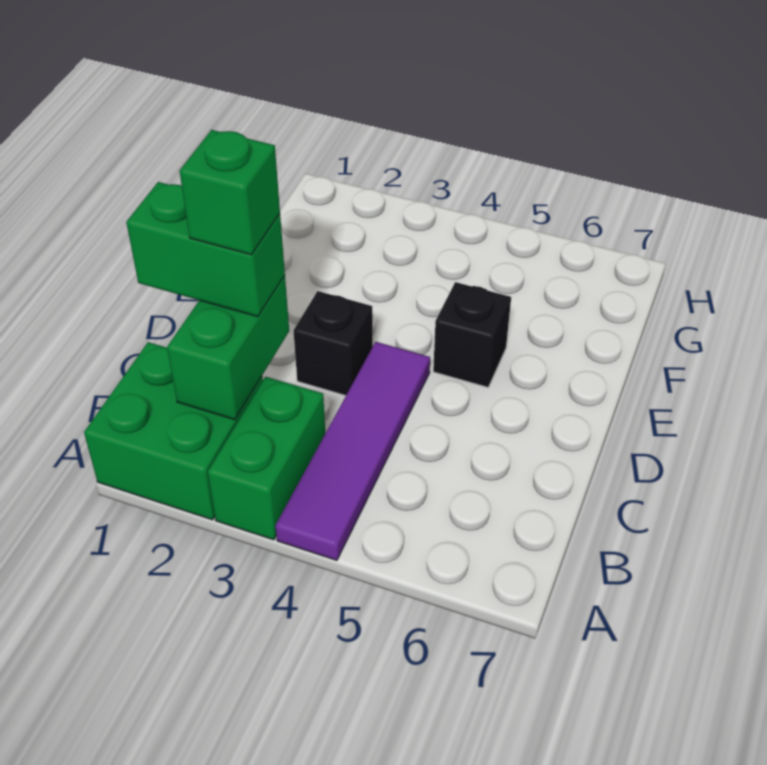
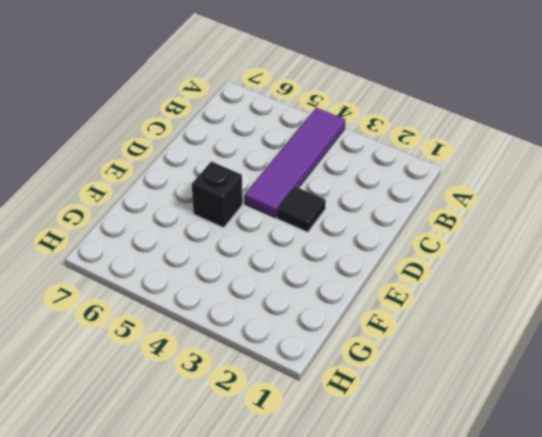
black 1x1 tile [277,187,326,232] -> black 1x1 brick [293,291,373,395]
none -> green 2x2 brick [84,342,263,520]
none -> green 1x2 brick [208,377,325,540]

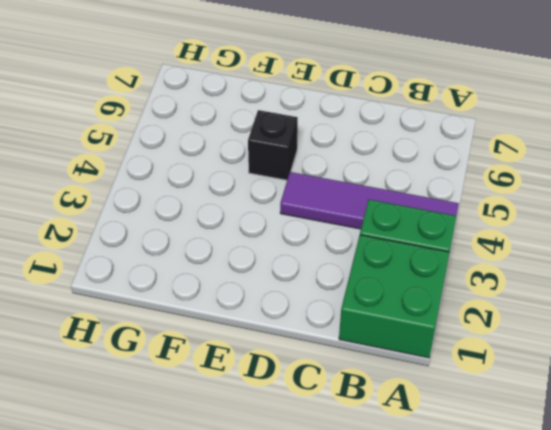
none -> black 1x1 brick [293,291,373,395]
none -> green 1x2 brick [167,276,289,420]

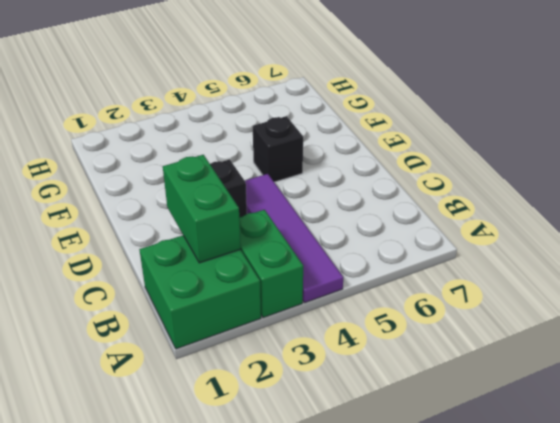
none -> green 1x2 brick [126,182,285,317]
none -> green 1x1 brick [180,130,280,255]

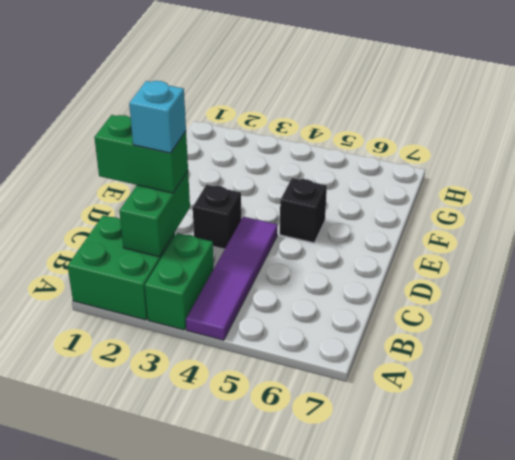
cyan 1x1 brick [129,81,186,153] -> green 1x1 brick [180,130,280,255]

